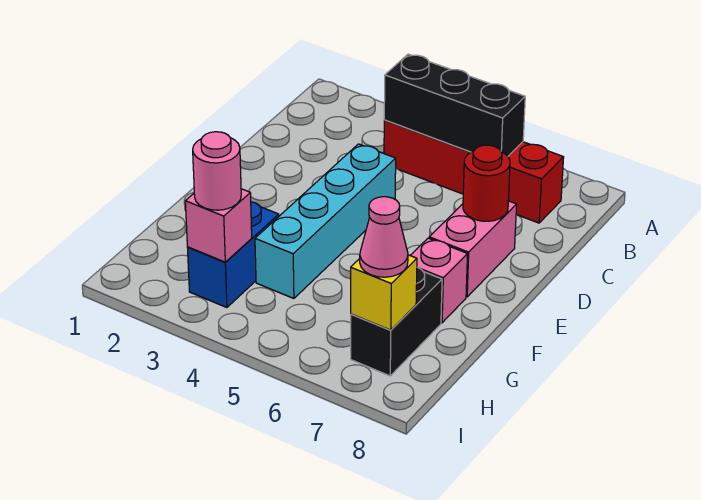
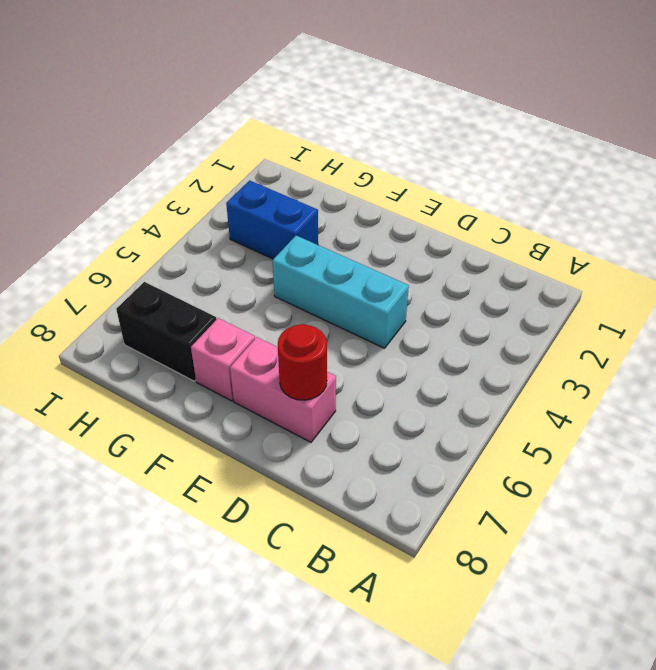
cyan 1x3 brick [273,236,409,348] -> cyan 1x4 brick [255,144,396,299]
none -> red 1x4 brick [384,120,564,223]
none -> black 1x3 brick [384,54,525,156]
none -> pink 1x1 brick [185,189,252,262]

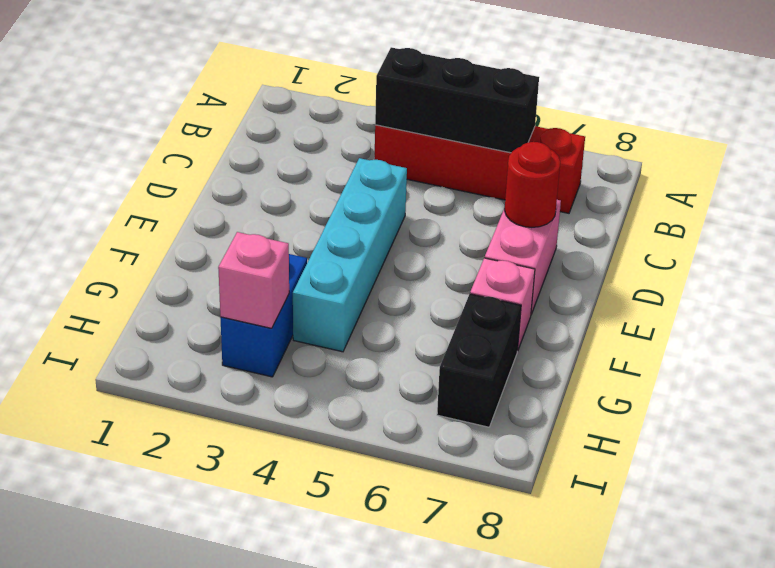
none -> yellow 1x1 brick [351,255,417,330]
none -> pink 1x1 round brick [193,132,241,210]
none -> pink 1x1 cone [360,197,408,277]

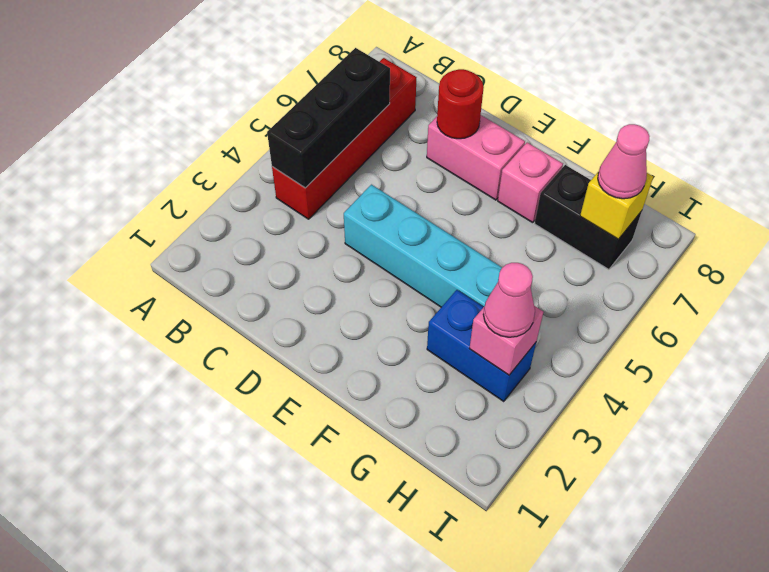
pink 1x1 cone [483,263,535,337] -> pink 1x1 round brick [193,132,241,210]

